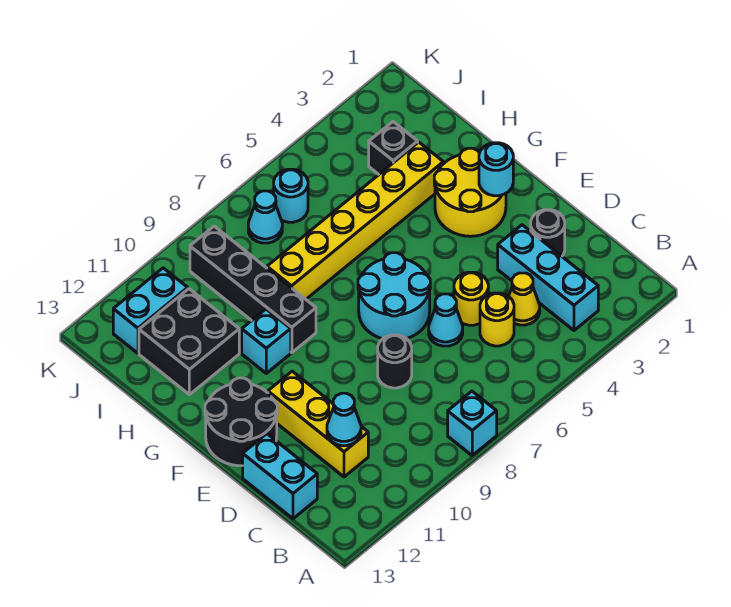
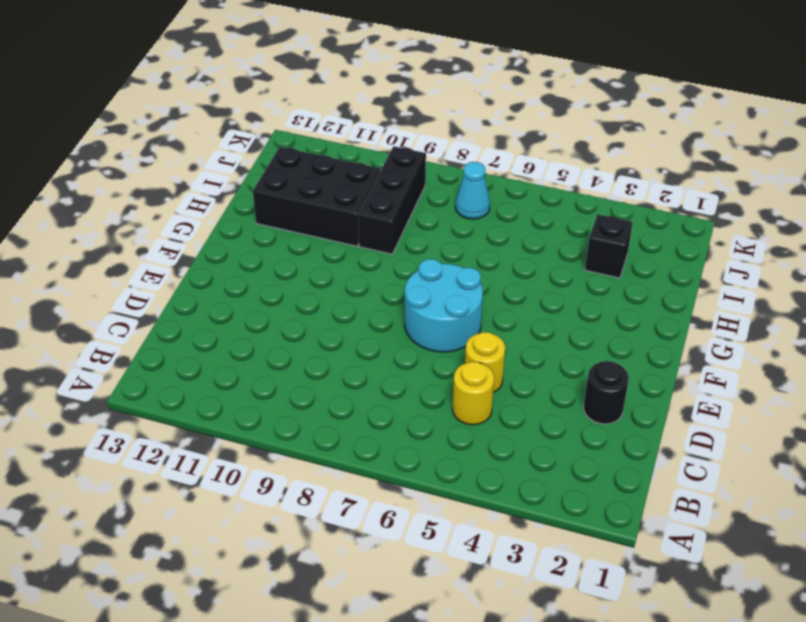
black 1x3 brick [358,146,426,254] -> black 1x4 brick [190,226,316,353]
black 2x3 brick [253,147,380,246] -> black 2x2 brick [139,289,239,395]
none -> cyan 1x1 brick [448,391,497,455]
none -> cyan 1x3 brick [498,225,598,330]
none -> yellow 1x1 cone [509,273,540,325]

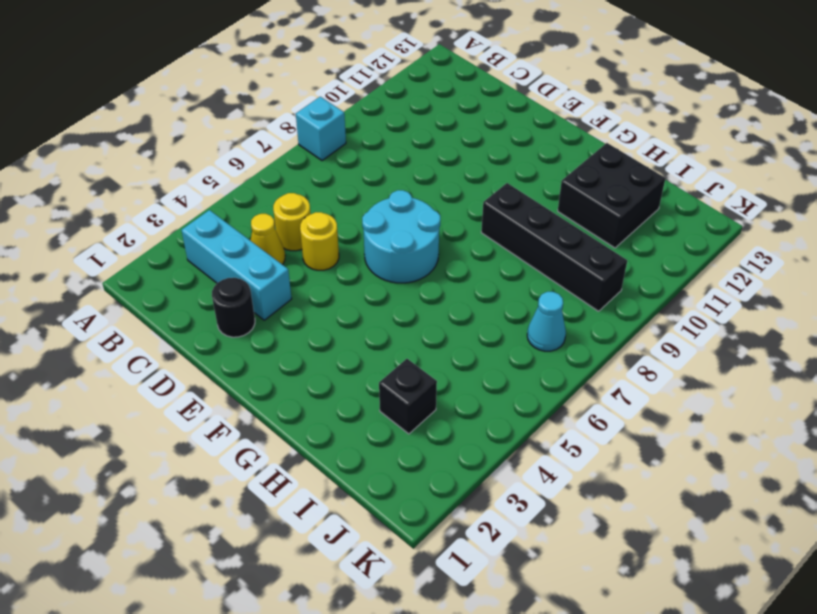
none -> yellow 1x3 brick [268,371,368,477]
none -> cyan 1x2 brick [243,434,317,519]
none -> cyan 1x1 cone [429,294,463,346]

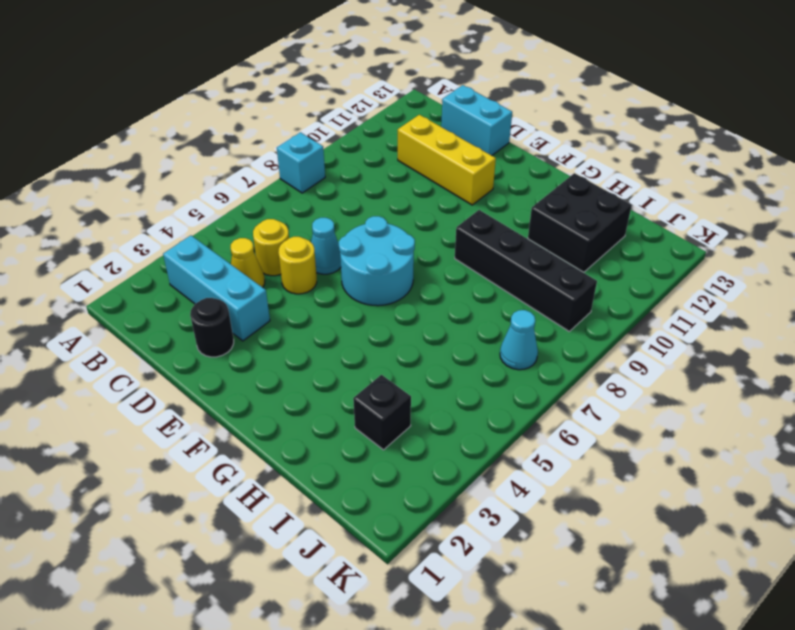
none -> black 1x1 round brick [378,335,412,388]
none -> black 2x2 round brick [205,378,277,466]
none -> yellow 2x2 round brick [434,148,506,236]

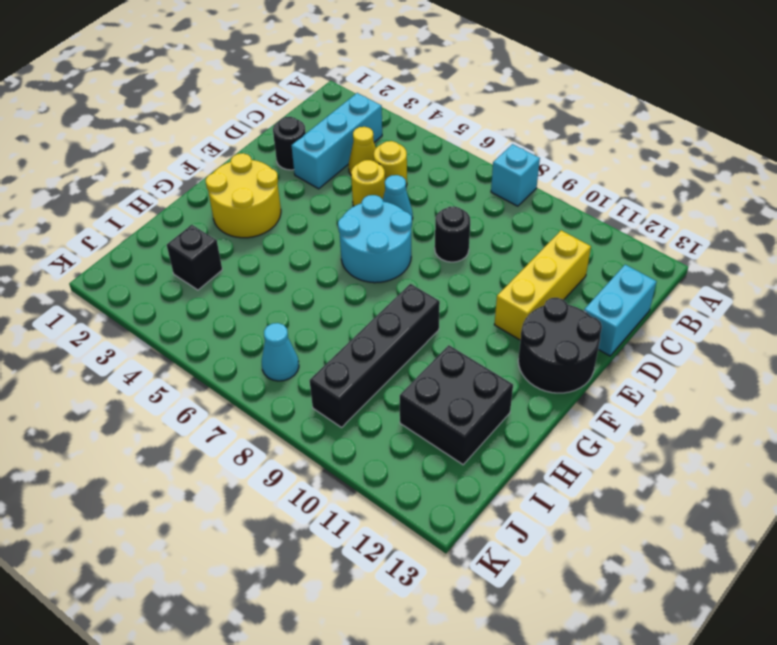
none -> cyan 1x1 brick [242,309,291,373]
none -> yellow 1x6 brick [267,142,443,299]
none -> cyan 1x1 round brick [274,169,308,222]

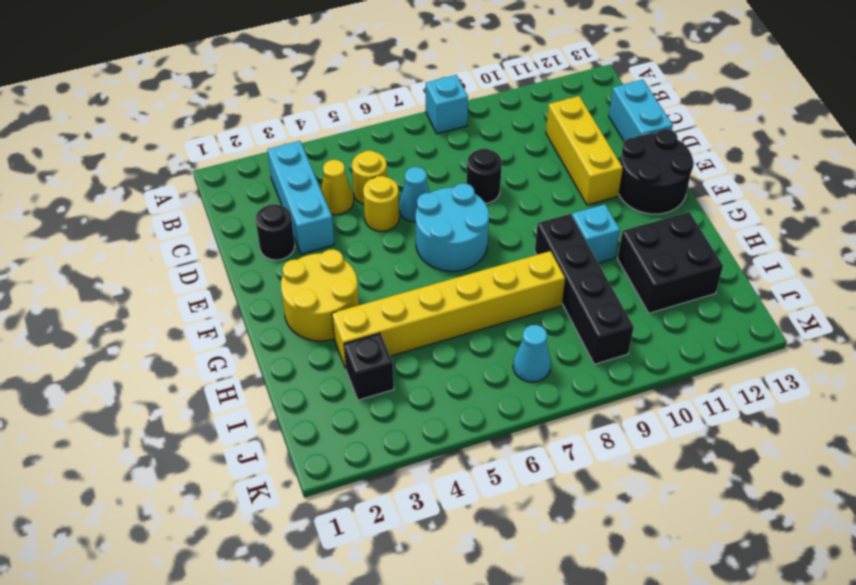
none -> cyan 1x1 round brick [274,169,308,222]
none -> cyan 1x2 brick [113,268,188,353]
none -> cyan 1x1 cone [327,393,361,446]

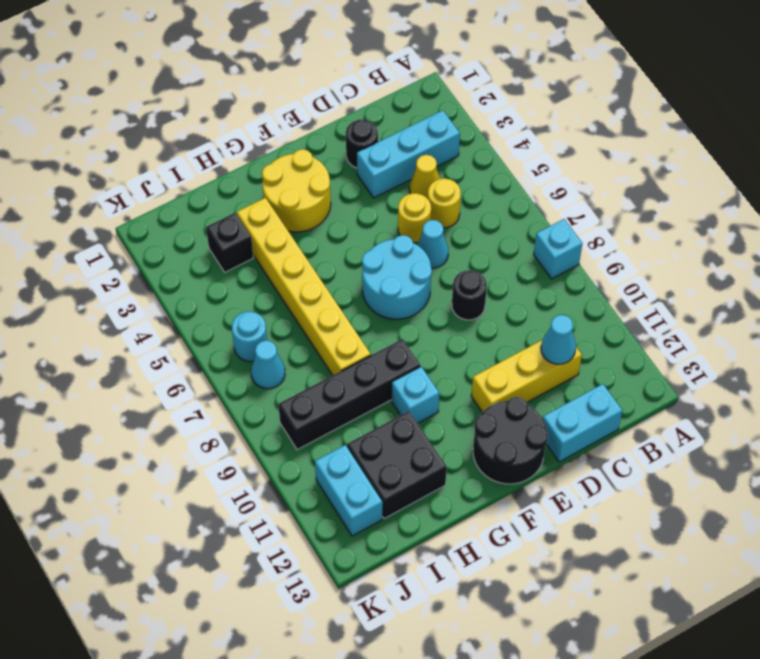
none -> cyan 1x1 round brick [479,143,513,196]

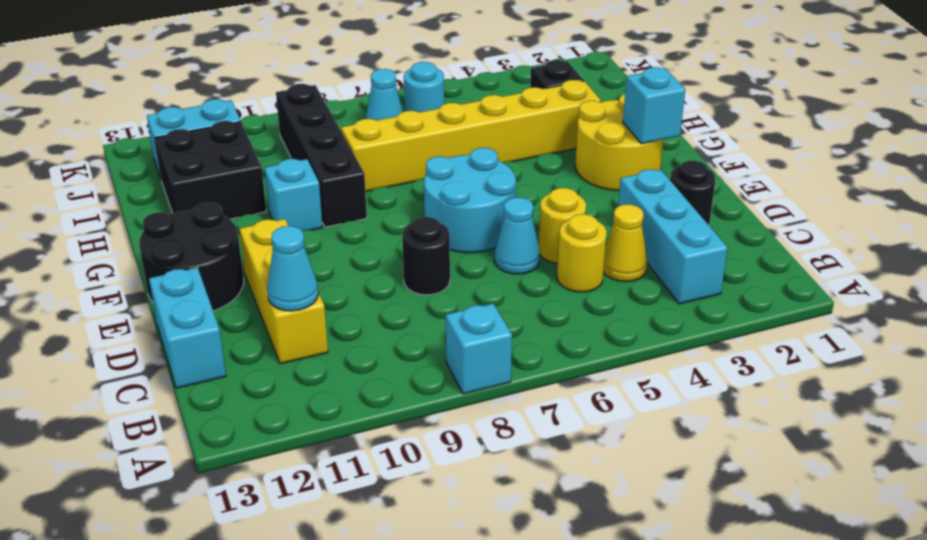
cyan 1x1 brick [623,67,685,144] -> cyan 1x1 round brick [479,143,513,196]

